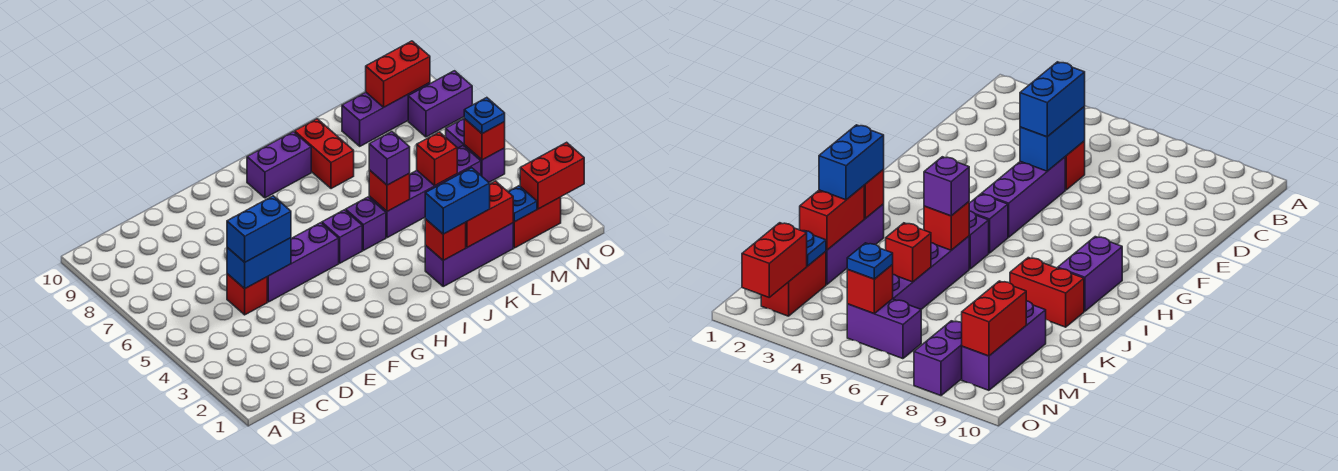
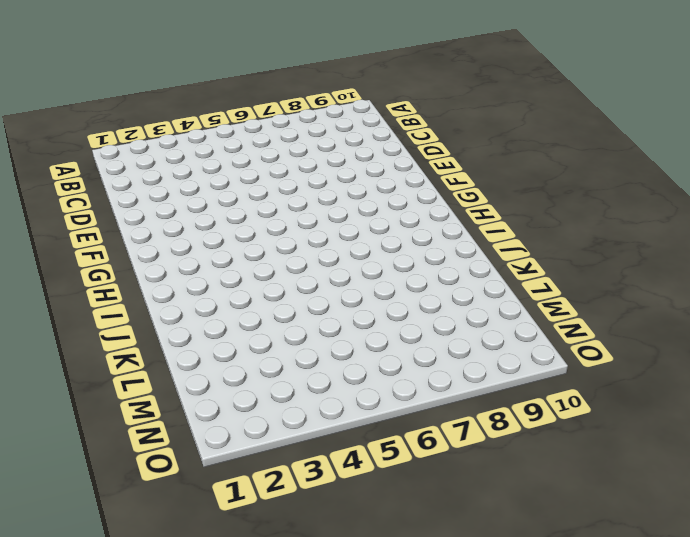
none -> red 1x1 brick [227,274,267,315]
none -> purple 1x3 brick [267,223,339,302]
none -> purple 1x1 brick [322,210,362,263]

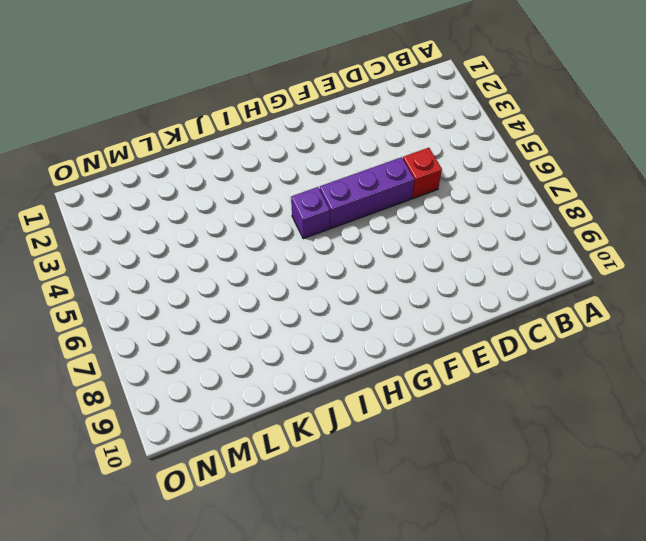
none -> purple 1x2 brick [247,132,311,198]
none -> purple 1x1 brick [346,197,386,250]
none -> purple 1x3 brick [425,223,513,286]

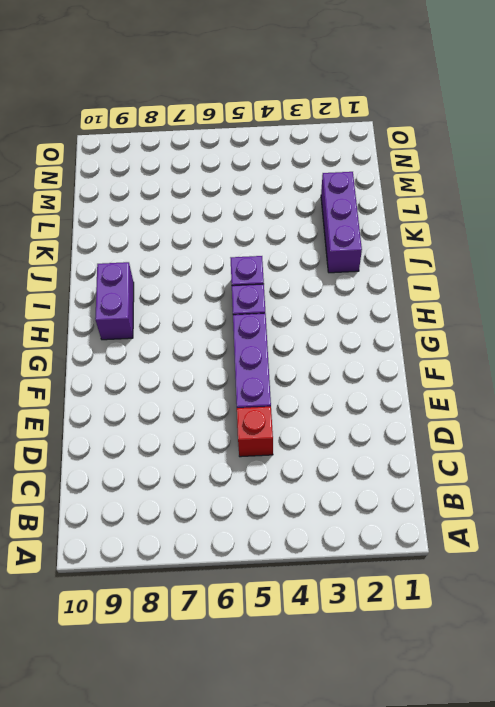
none -> purple 1x4 brick [369,146,481,238]
none -> red 1x2 brick [295,119,354,189]
none -> purple 1x3 brick [342,83,430,146]

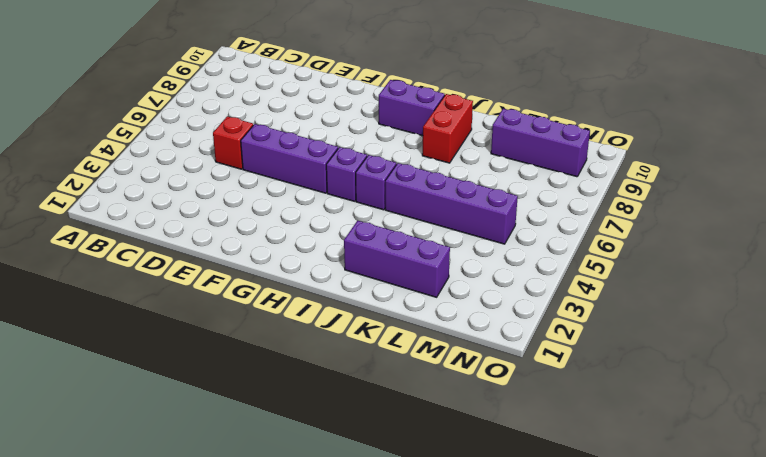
none -> red 1x2 brick [513,197,561,248]
none -> purple 1x2 brick [446,119,505,182]
none -> purple 1x2 brick [408,71,472,137]

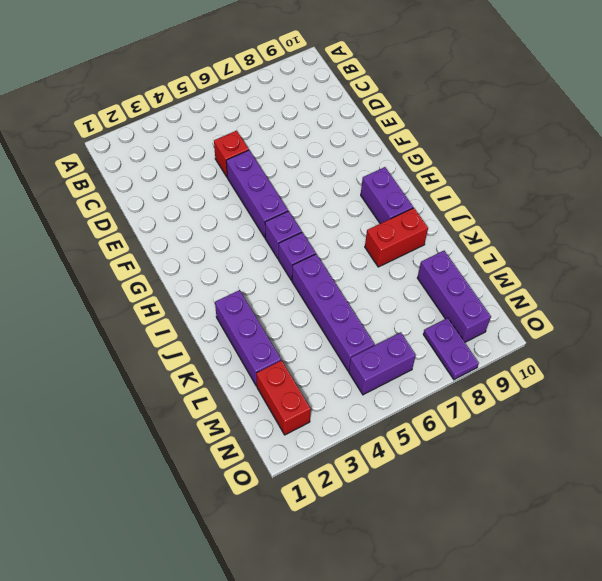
purple 1x2 plate [423,318,479,380] -> purple 1x2 brick [408,71,472,137]
none -> blue 1x2 brick [227,238,291,289]
none -> red 1x1 brick [425,219,466,260]
none -> red 1x1 brick [369,170,410,211]

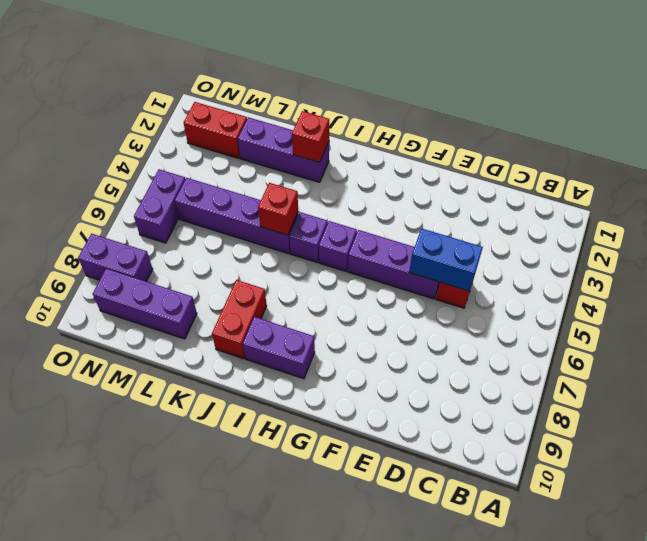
none -> red 1x2 brick [466,181,513,247]
none -> red 1x1 brick [417,132,457,185]
none -> blue 1x1 plate [508,186,537,222]

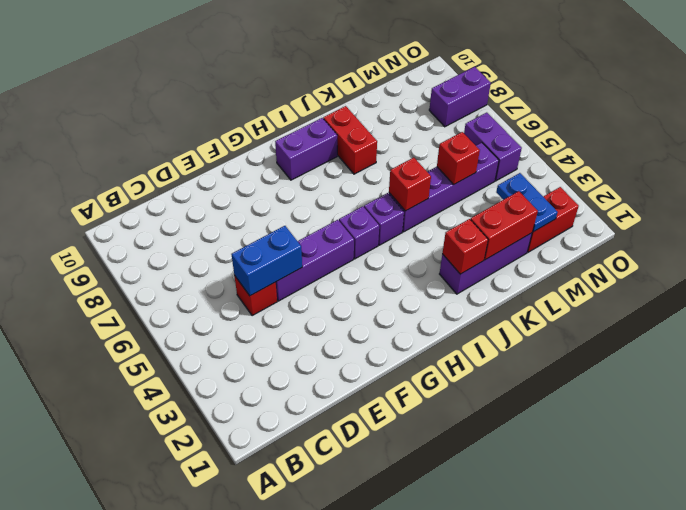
blue 1x2 plate [496,173,558,232] -> blue 1x1 plate [508,186,537,222]
none -> purple 1x3 brick [342,83,430,146]
none -> red 1x2 brick [366,41,430,107]
none -> red 1x2 brick [520,142,584,209]

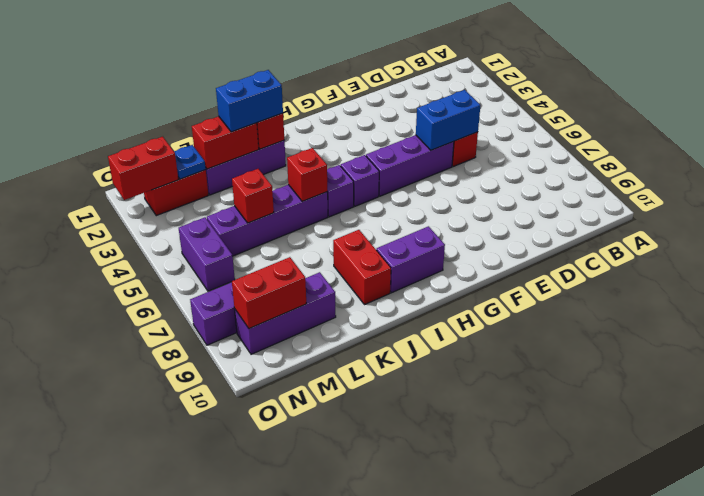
none -> red 1x1 brick [464,119,505,160]
none -> blue 1x2 brick [227,196,291,262]
none -> purple 1x1 brick [369,132,410,185]

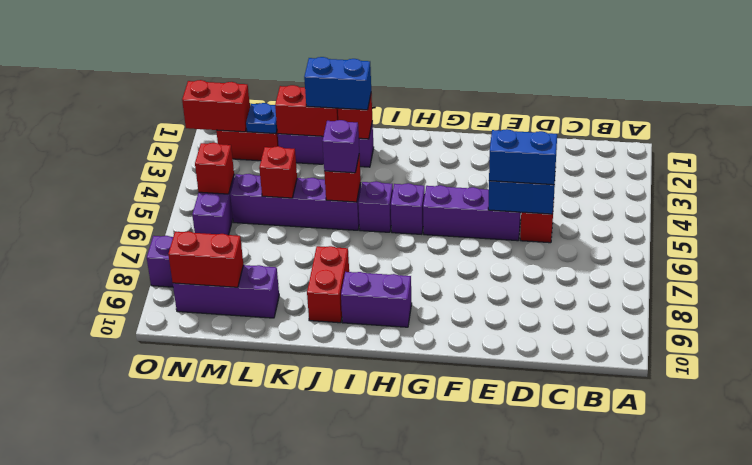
none -> blue 1x1 plate [464,98,505,134]

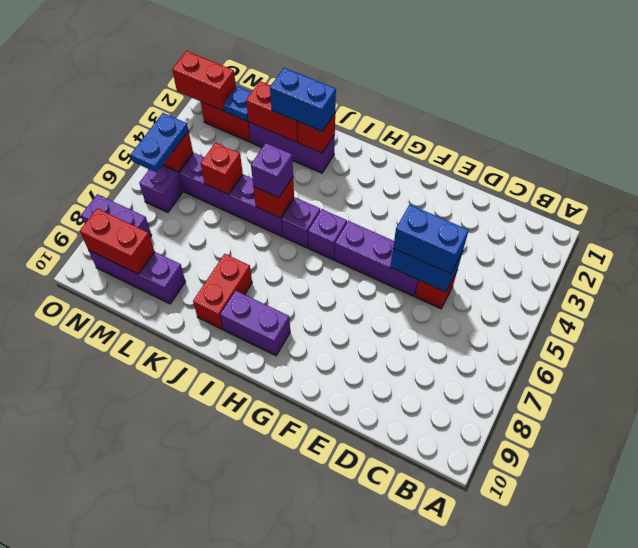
blue 1x2 plate [130,113,189,173] -> blue 1x1 plate [464,98,505,134]

